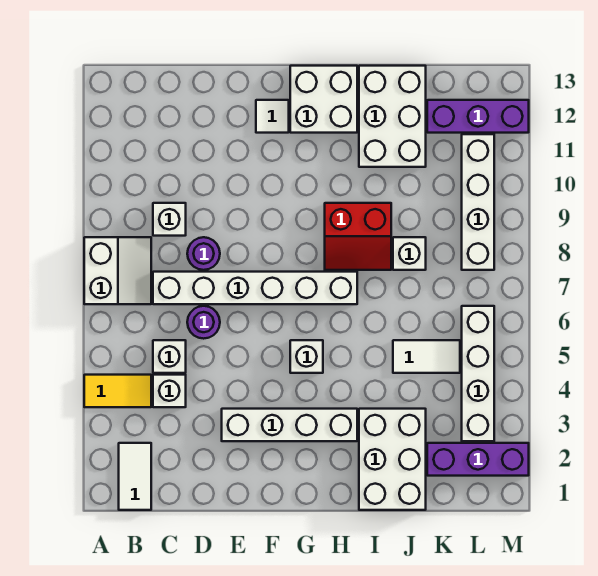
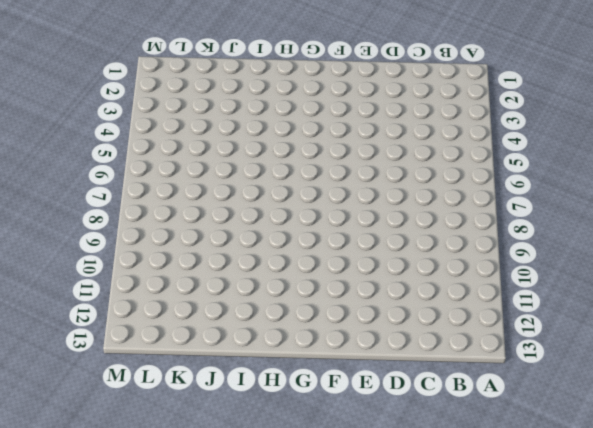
none -> yellow 1x2 tile [84,375,151,407]
none -> white 2x2 slope [84,237,151,304]
none -> white 1x2 tile [119,443,151,510]

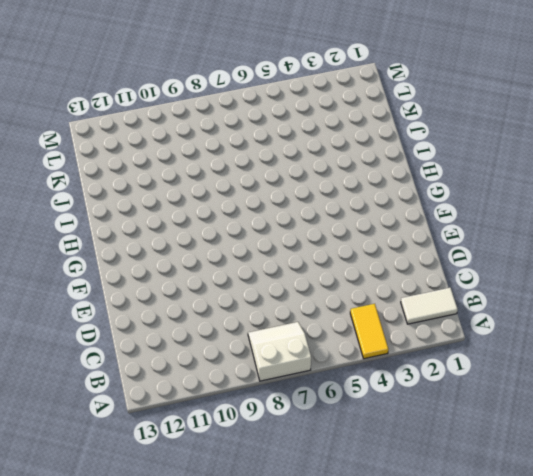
none -> white 1x1 brick [153,375,186,407]
none -> white 1x1 brick [153,340,186,373]
none -> white 1x6 brick [153,272,357,304]

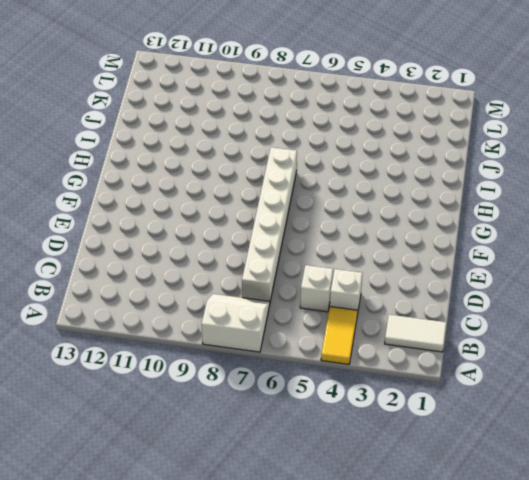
none -> white 1x1 brick [153,203,186,236]
none -> purple 1x1 round brick [187,306,220,339]
none -> purple 1x1 round brick [187,237,220,270]

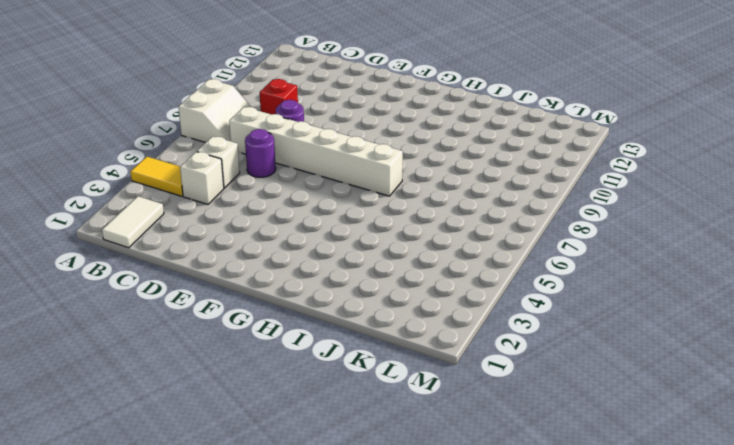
red 1x1 brick [260,79,298,115] -> white 1x1 brick [153,203,186,236]
none -> white 1x4 brick [222,409,357,441]
none -> white 1x1 tile [256,100,289,133]
none -> white 1x1 brick [290,340,323,373]

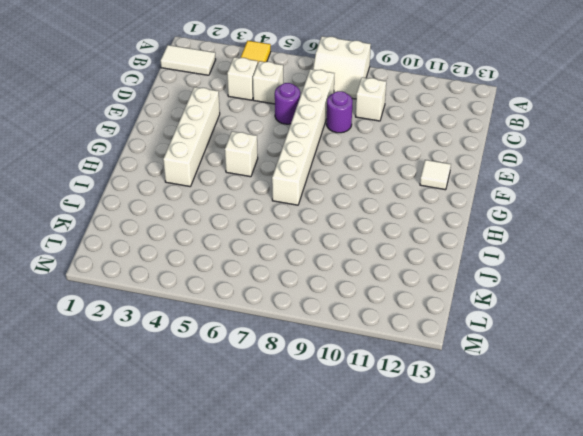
none -> white 2x2 brick [290,66,357,133]
none -> red 2x2 slope [325,203,391,270]
none -> white 2x3 brick [359,409,426,510]

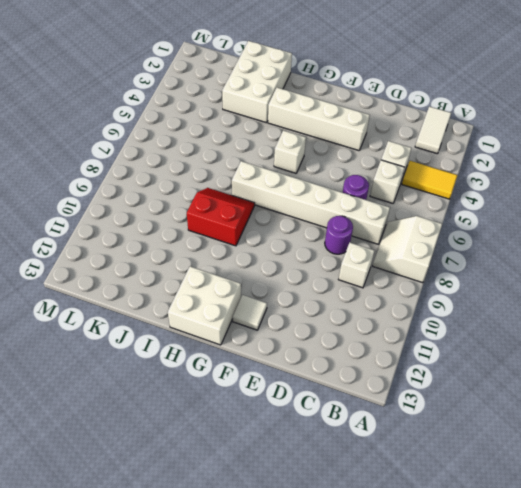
none -> white 2x3 brick [359,66,426,167]
none -> white 1x2 tile [393,340,460,373]
none -> white 1x1 brick [393,237,426,270]

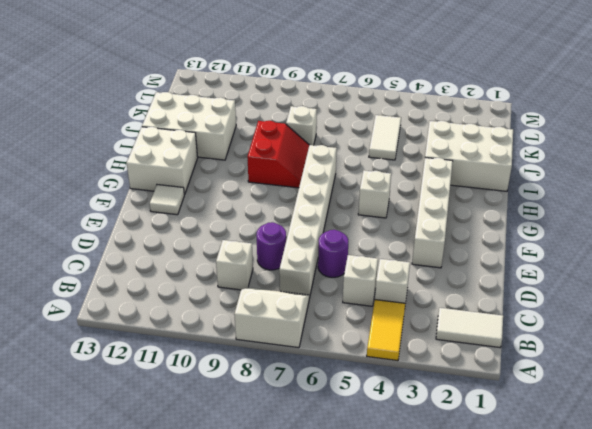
none -> purple 1x3 brick [427,443,529,476]
none -> purple 1x3 brick [427,100,529,133]
none -> white 1x4 brick [462,306,494,441]

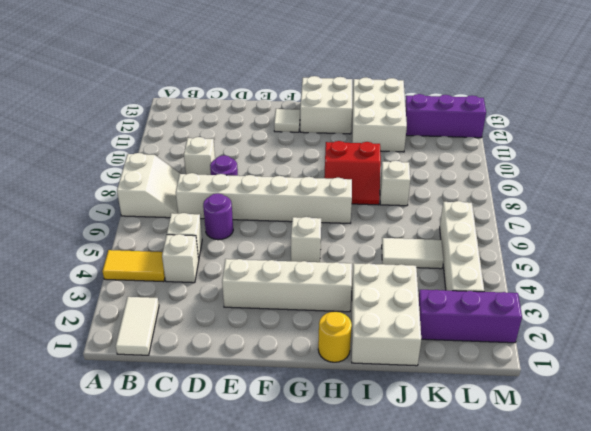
yellow 1x1 round brick [318,312,352,362] -> none
none -> white 1x4 brick [462,134,494,270]

